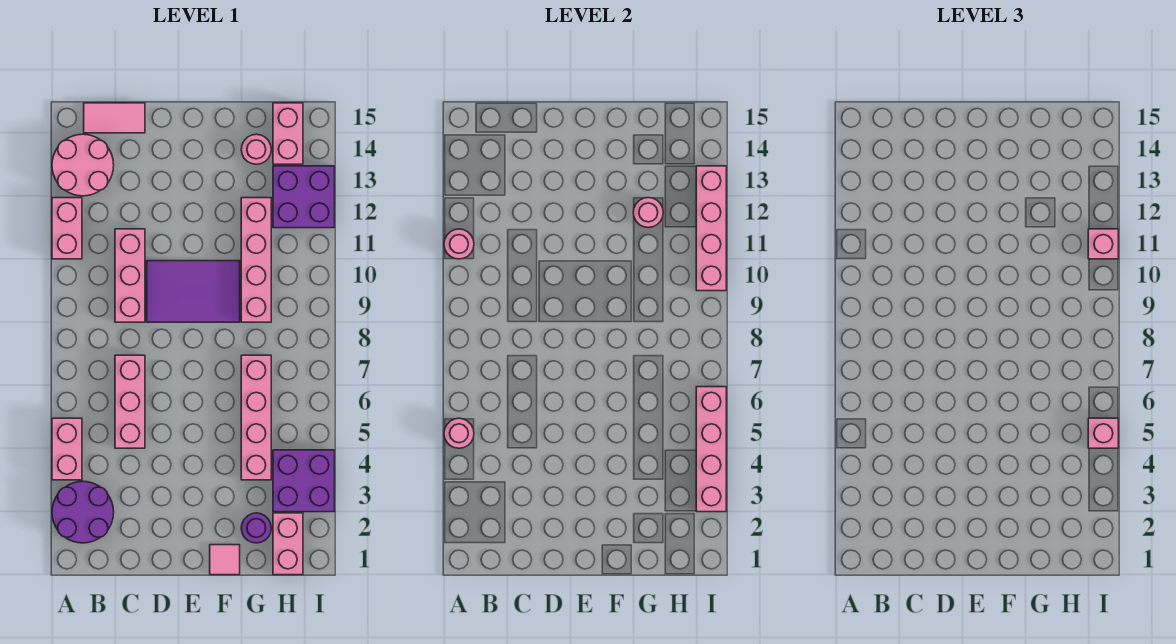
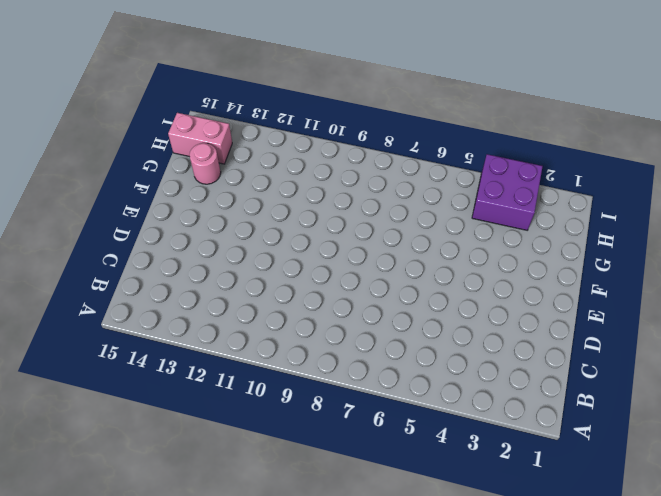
none -> purple 2x2 round brick [52,481,114,543]
none -> pink 1x2 brick [52,418,82,480]
none -> pink 1x2 brick [52,198,82,259]

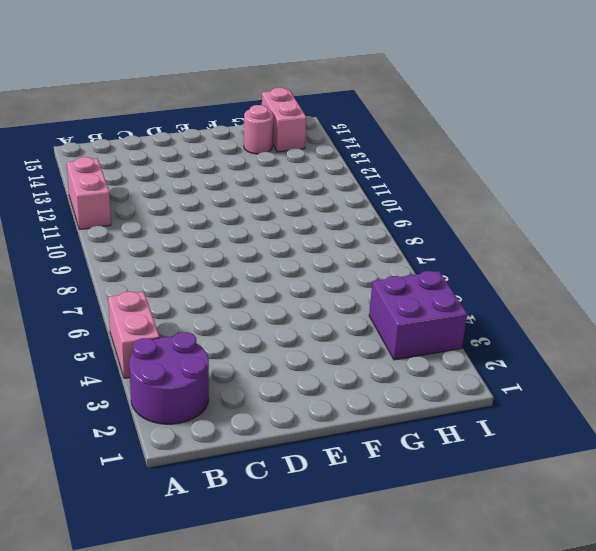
none -> pink 2x2 round brick [52,134,114,196]
none -> pink 1x2 tile [84,103,145,133]
none -> pink 1x3 brick [115,355,145,448]

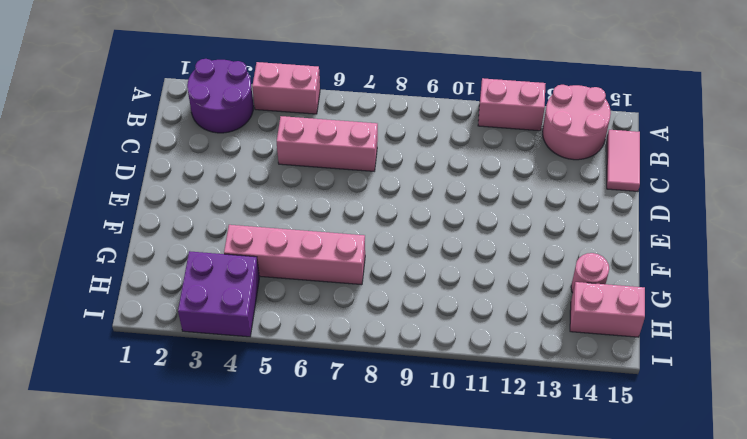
none -> pink 1x3 brick [115,229,145,322]
none -> purple 2x3 tile [147,261,240,322]
none -> pink 1x1 tile [210,545,240,575]

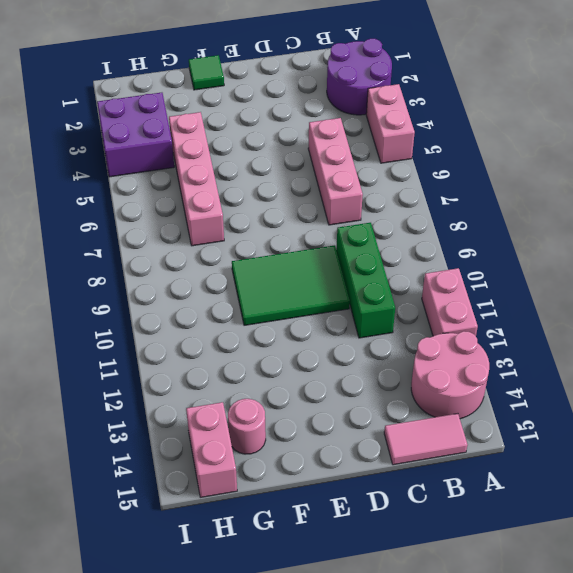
green 1x3 brick [336,223,395,338] -> pink 1x3 brick [115,229,145,322]
green 2x3 tile [232,245,350,325] -> purple 2x3 tile [147,261,240,322]
green 1x1 tile [189,55,224,90] -> pink 1x1 tile [210,545,240,575]
none -> purple 1x1 round brick [241,513,271,543]
none -> pink 1x4 brick [241,198,271,322]
none -> pink 1x2 brick [273,513,303,575]

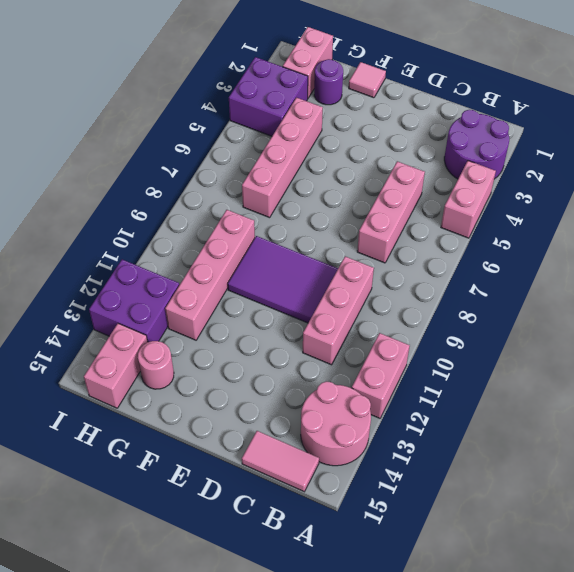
none -> pink 1x1 round brick [444,418,474,448]
none -> pink 1x1 round brick [444,229,474,259]
none -> pink 1x1 round brick [633,198,663,228]

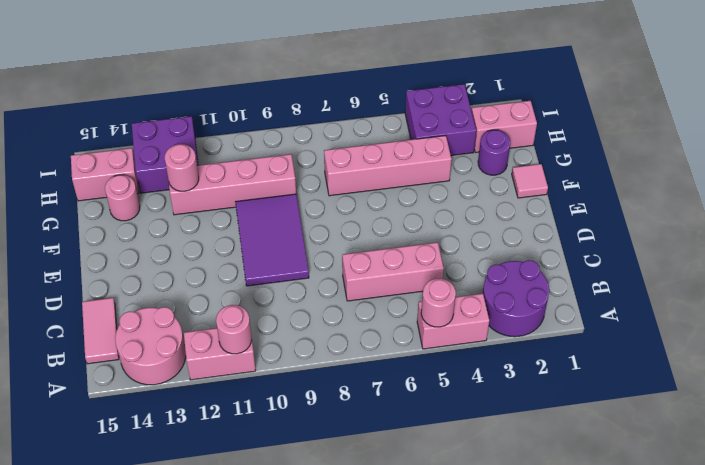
none -> pink 1x3 brick [115,229,145,322]
none -> pink 1x4 brick [696,387,726,512]
none -> pink 1x4 brick [696,166,726,291]

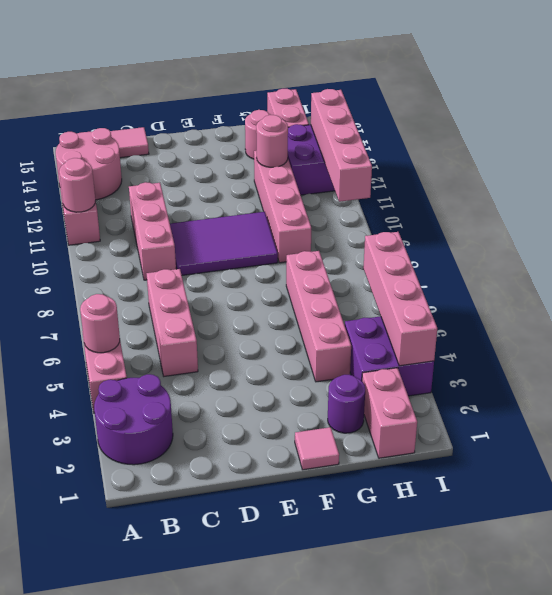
none -> pink 1x1 brick [1088,418,1118,448]
none -> pink 1x1 brick [1088,229,1118,259]

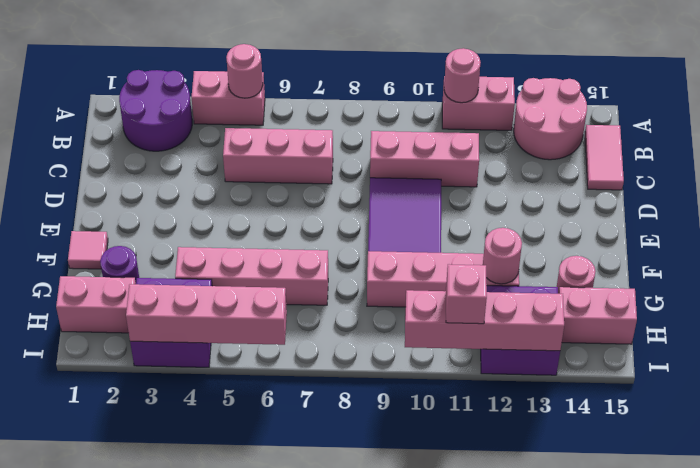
none -> pink 1x1 brick [1088,418,1118,448]

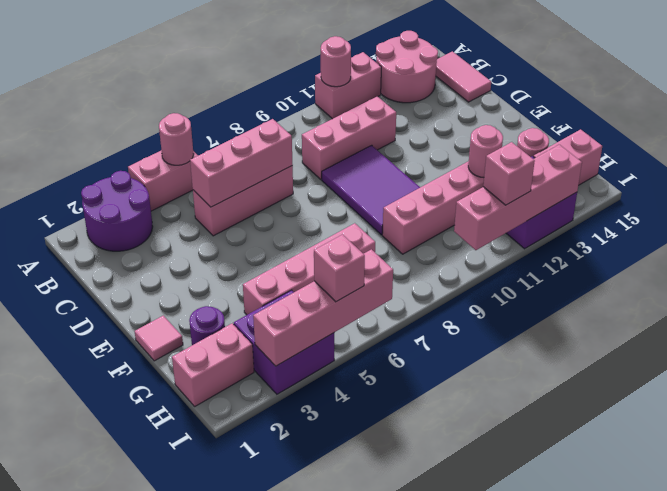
pink 1x3 brick [190,119,293,207] -> none

